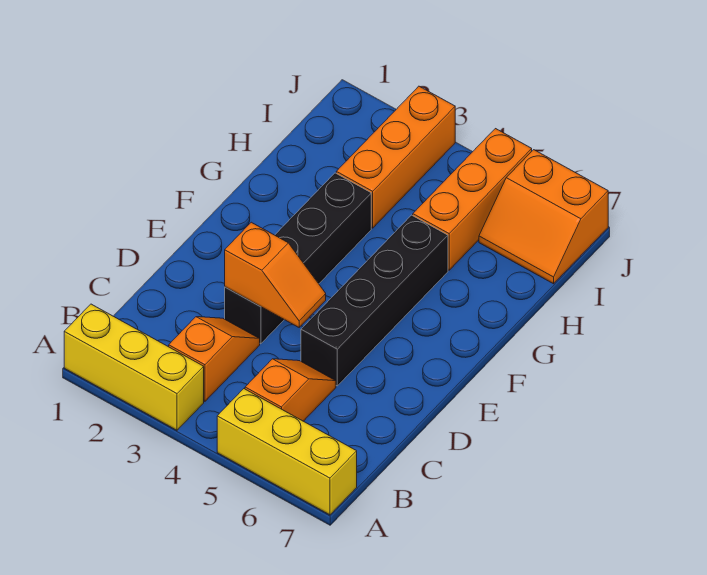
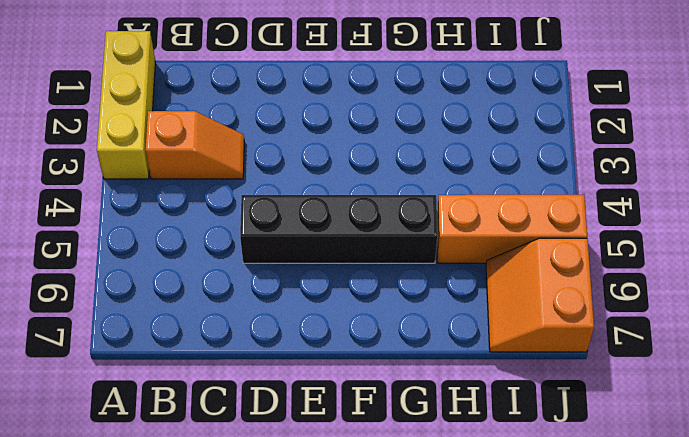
none -> yellow 1x3 brick [217,389,357,515]
none -> orange 1x2 slope [245,359,336,421]

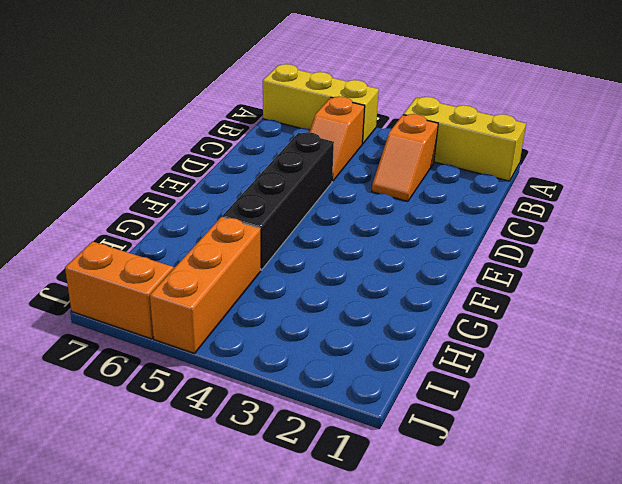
none -> black 1x4 brick [225,173,371,344]
none -> orange 1x3 brick [336,86,455,228]

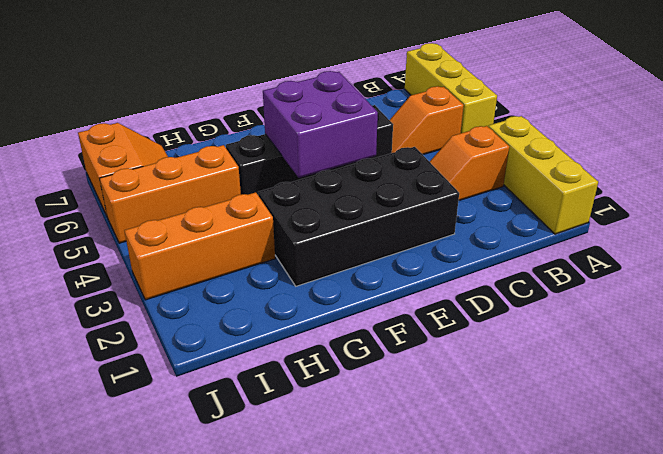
black 2x4 brick [258,147,459,286] -> black 1x4 brick [225,173,371,344]
purple 2x2 brick [263,71,378,178] -> none
none -> orange 1x2 slope [225,222,326,327]

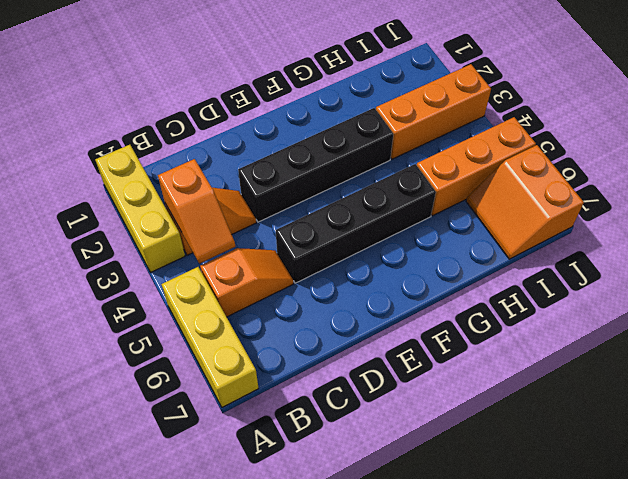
orange 1x2 slope [158,159,235,264] -> orange 1x2 slope moved to [225,222,326,327]

